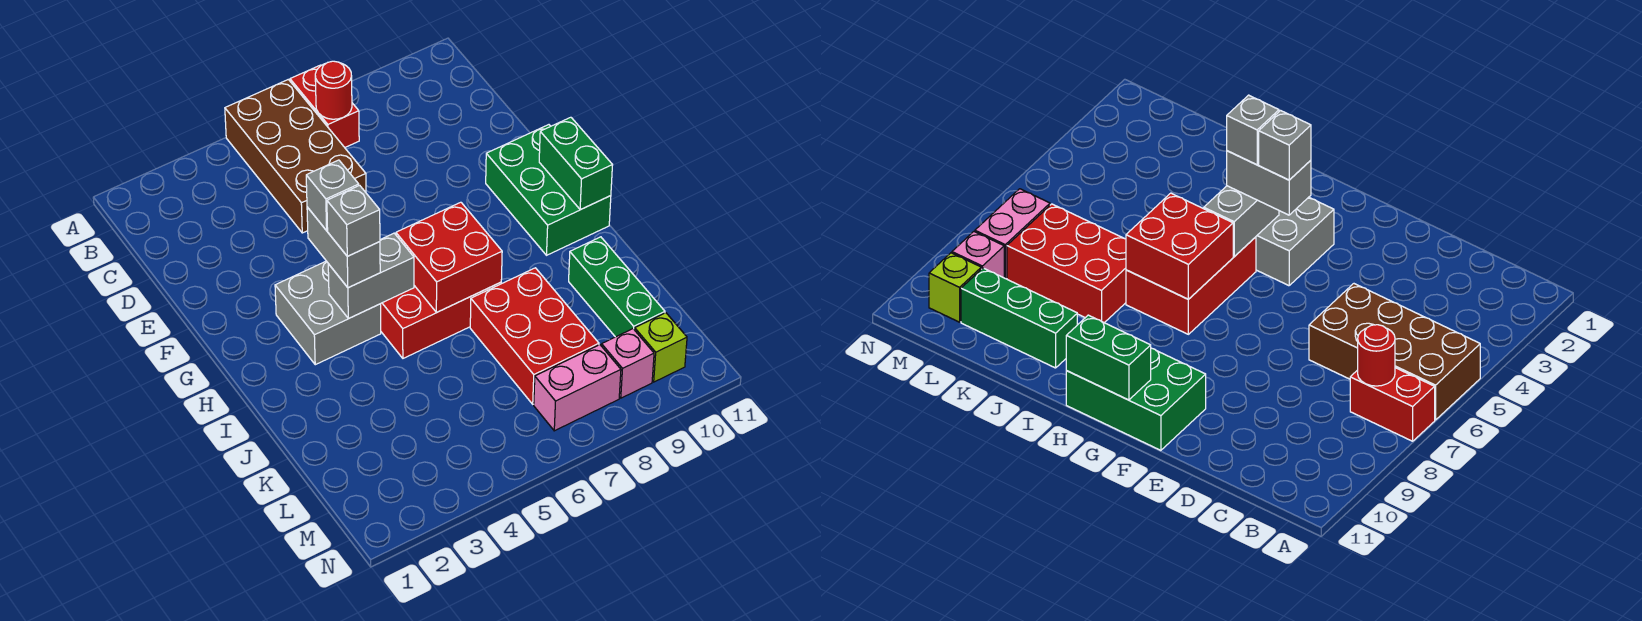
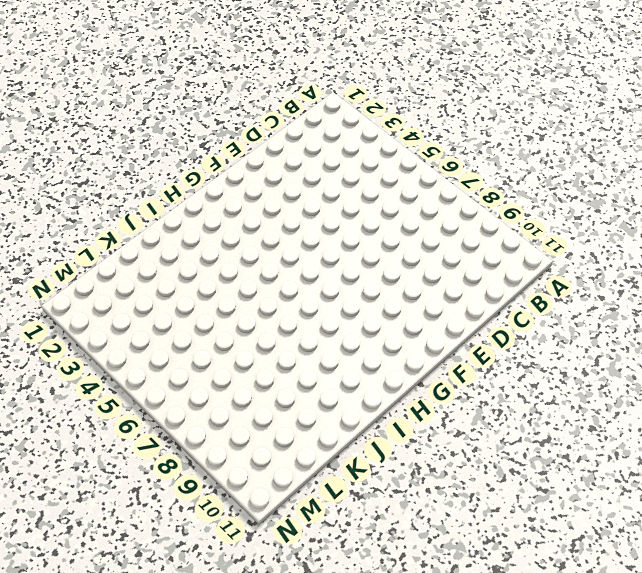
none -> brown 2x4 brick [225,79,366,233]
none -> red 1x2 brick [290,65,359,147]
none -> green 2x3 brick [486,125,611,255]

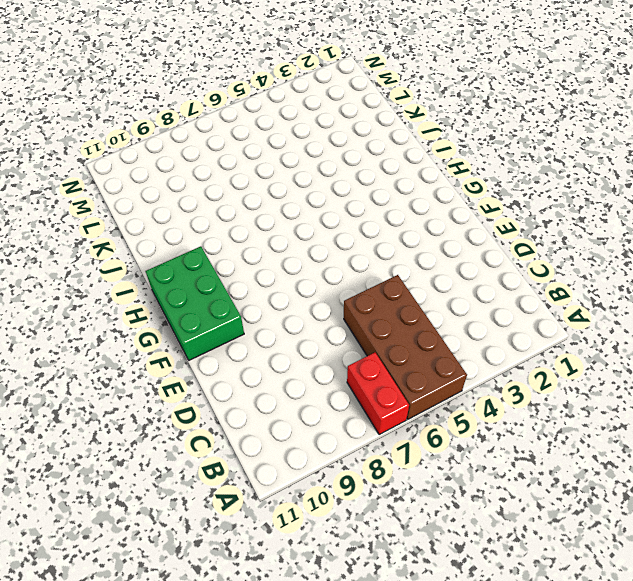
none -> grey 2x2 brick [275,261,381,365]
none -> red 2x3 brick [380,282,501,358]
none -> red 2x3 brick [470,268,599,404]

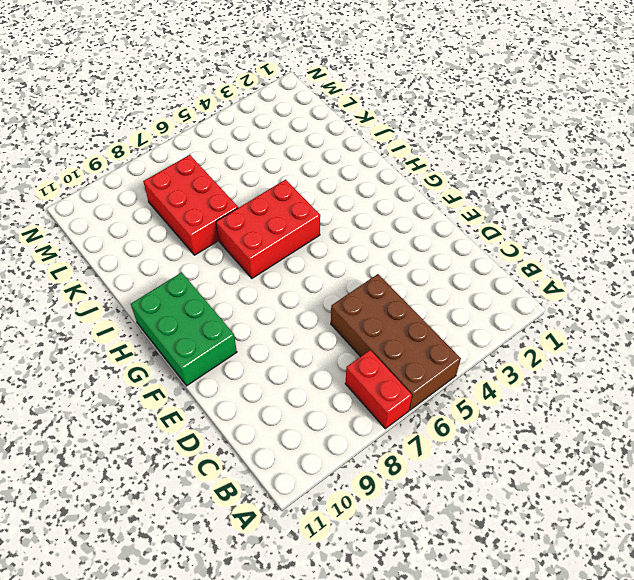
none -> grey 2x2 brick [275,261,381,365]
none -> green 1x3 brick [569,237,665,337]
none -> pink 1x2 brick [534,345,621,431]

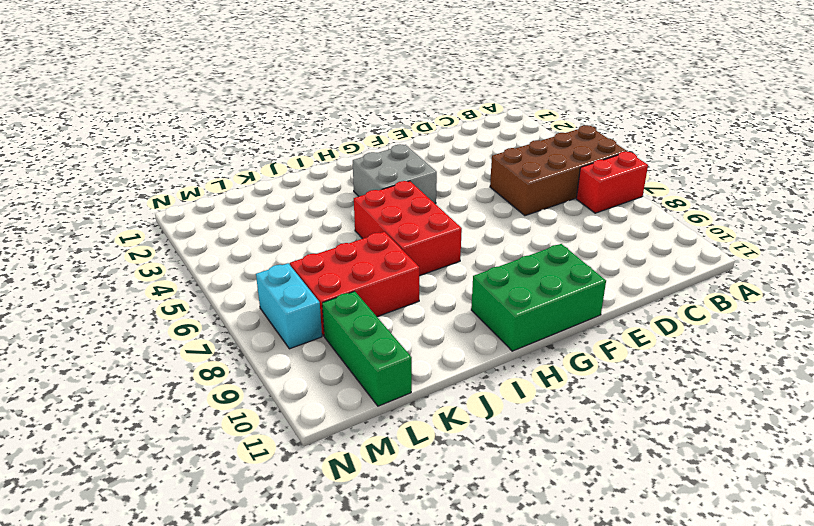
green 1x3 brick [322,291,412,406] -> green 1x3 brick turned to [569,237,665,337]
cyan 1x2 brick [256,263,322,349] -> pink 1x2 brick [534,345,621,431]
none -> pink 1x1 brick [602,329,654,398]
none -> lime 1x1 brick [635,313,687,382]
none -> red 1x1 round brick [315,61,352,119]

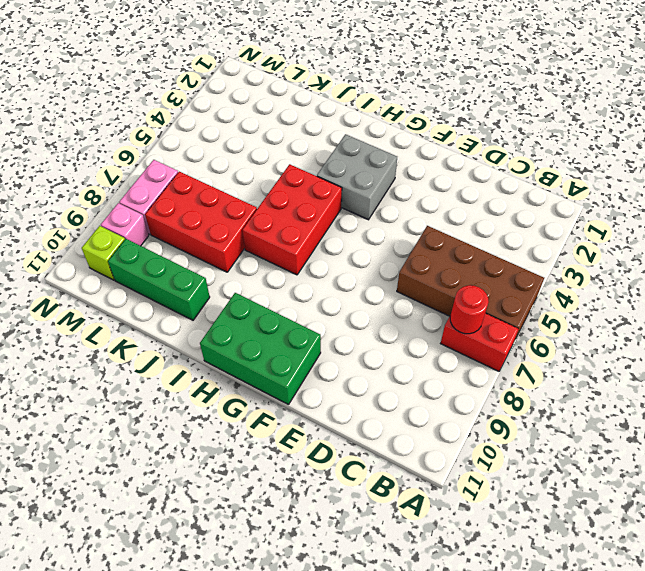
none -> green 1x2 brick [539,117,612,210]
none -> grey 1x2 brick [328,233,414,318]
none -> red 2x2 brick [396,202,502,312]

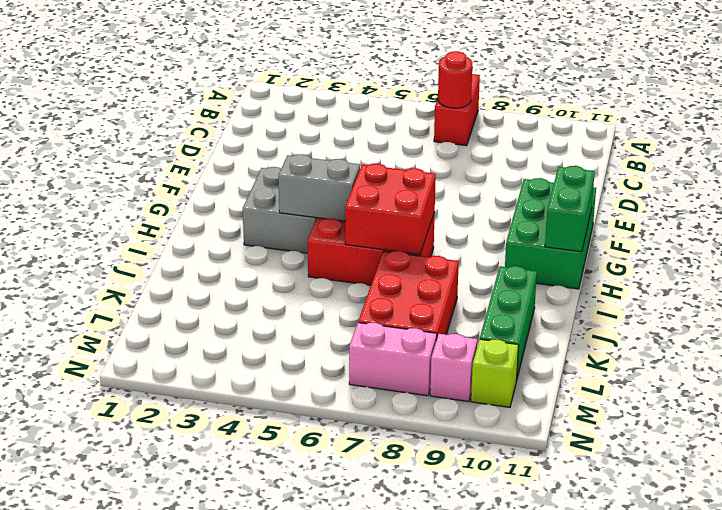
none -> brown 2x4 brick [225,79,366,233]
none -> grey 1x2 brick [307,207,380,288]
none -> grey 1x1 brick [306,160,359,231]

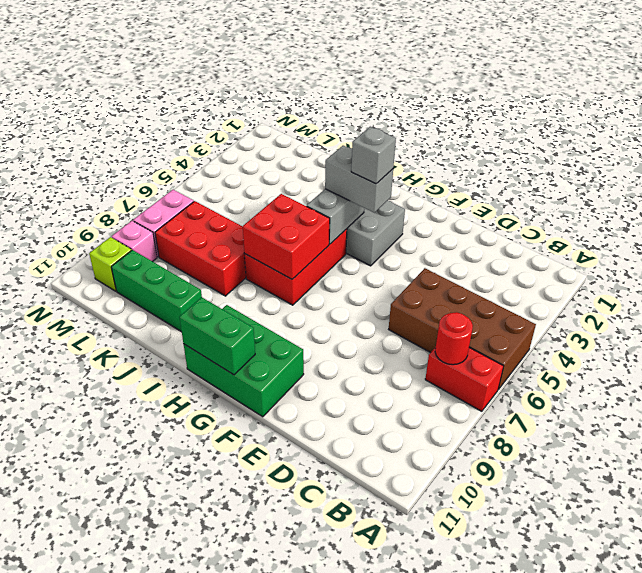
none -> grey 1x1 brick [327,185,380,256]

